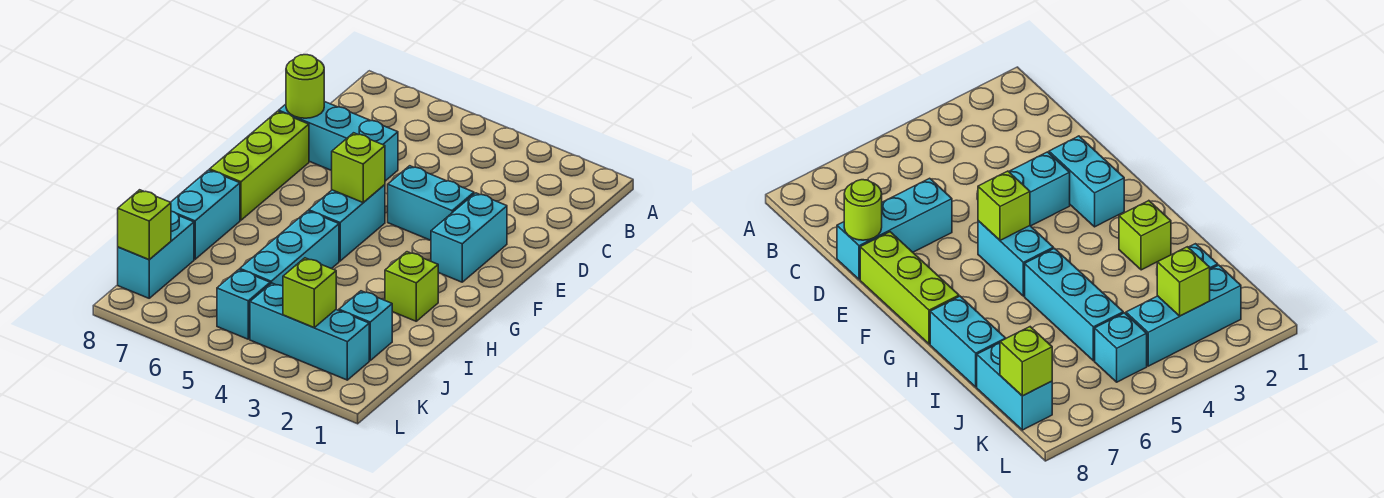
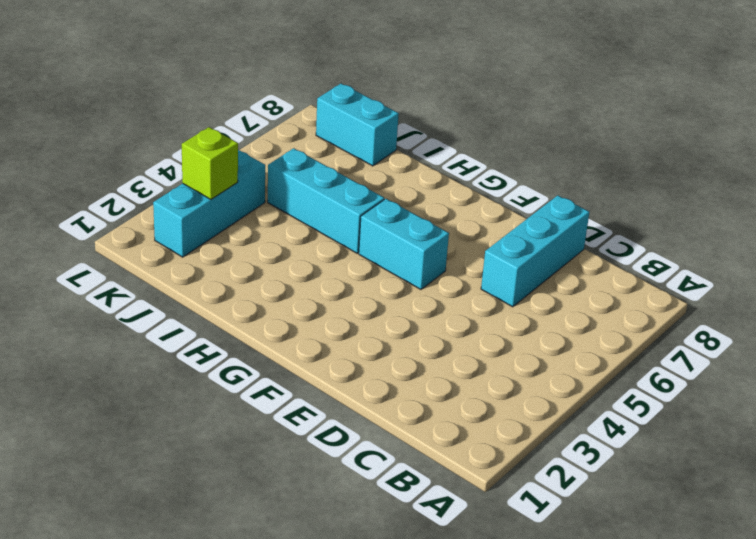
none -> cyan 1x2 brick [431,193,507,282]
none -> cyan 1x2 brick [388,166,474,240]
none -> lime 1x3 brick [210,111,309,220]

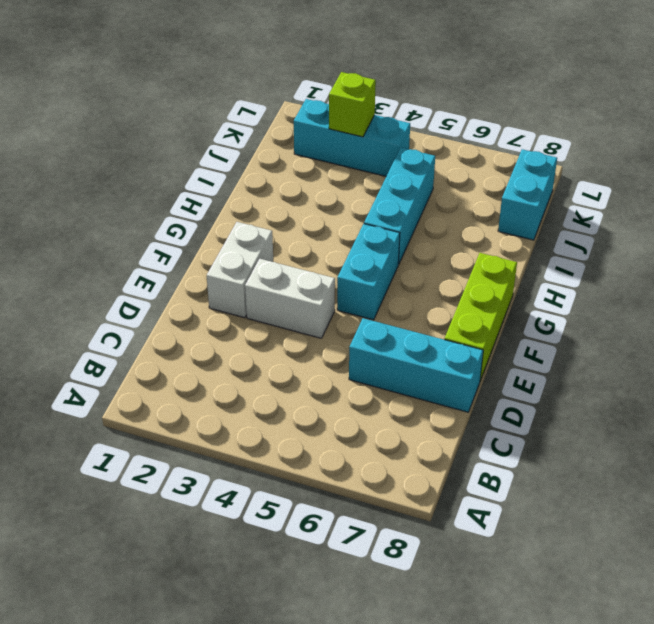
white 1x2 brick [207,222,273,318] -> cyan 1x2 brick [431,193,507,282]
white 1x2 brick [245,259,335,338] -> cyan 1x2 brick [388,166,474,240]
none -> lime 1x1 brick [385,252,438,321]
none -> cyan 1x2 brick [171,170,240,259]
none -> cyan 1x1 brick [339,291,392,360]

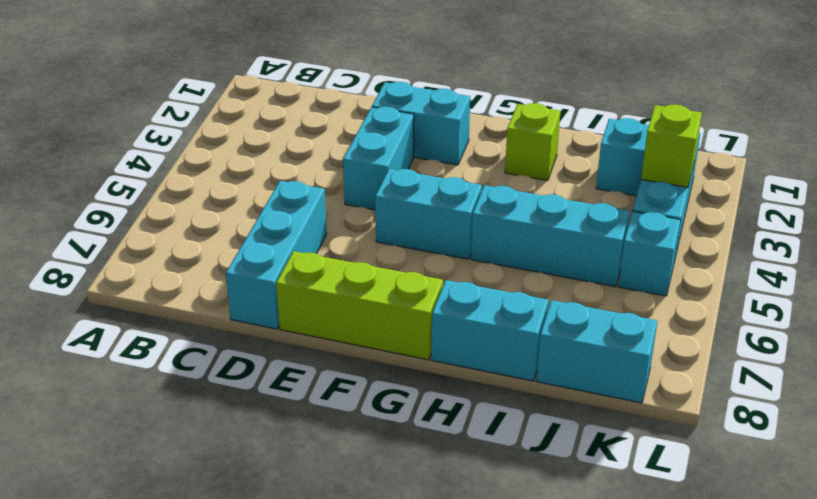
none -> lime 1x1 round brick [286,55,324,118]
none -> lime 1x1 brick [332,133,385,202]
none -> lime 1x1 brick [118,190,171,260]

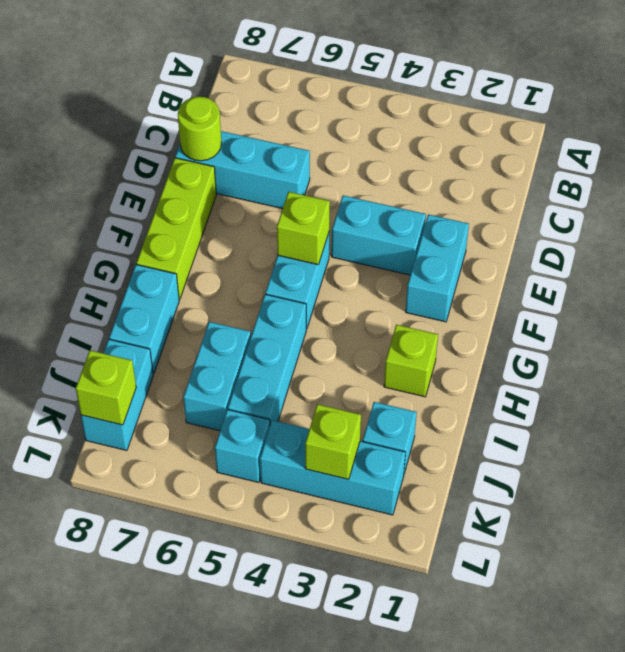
cyan 1x2 brick [183,322,251,431] -> none

